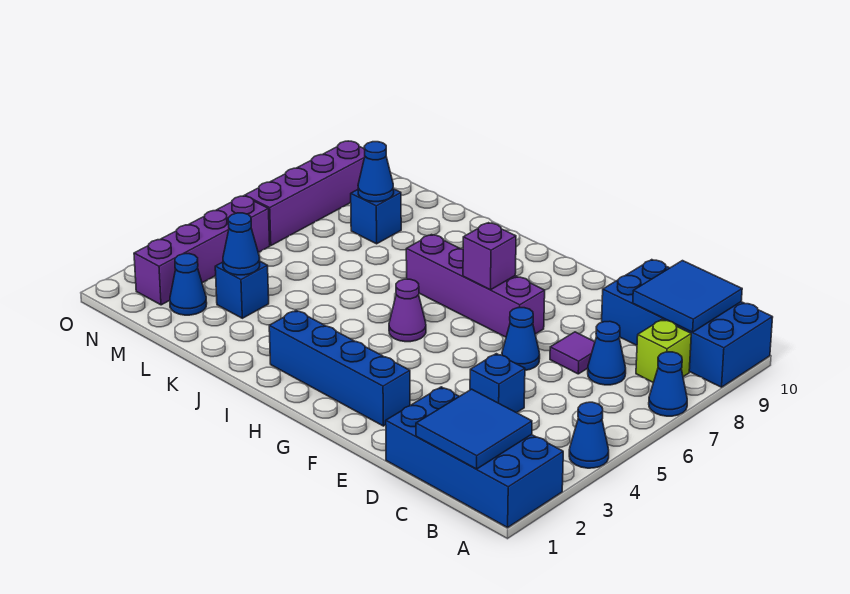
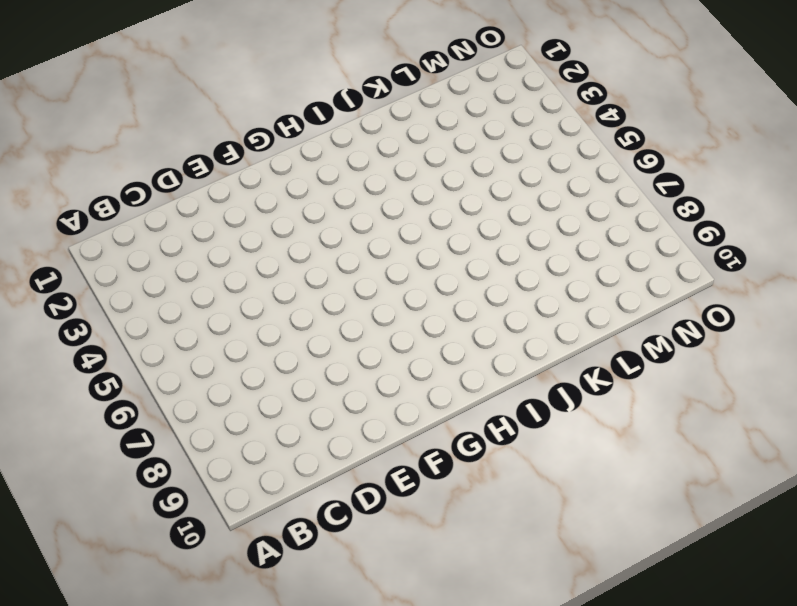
none -> blue 2x4 brick [386,387,563,528]
none -> blue 1x1 cone [569,402,609,468]
none -> blue 1x1 cone [649,352,687,416]

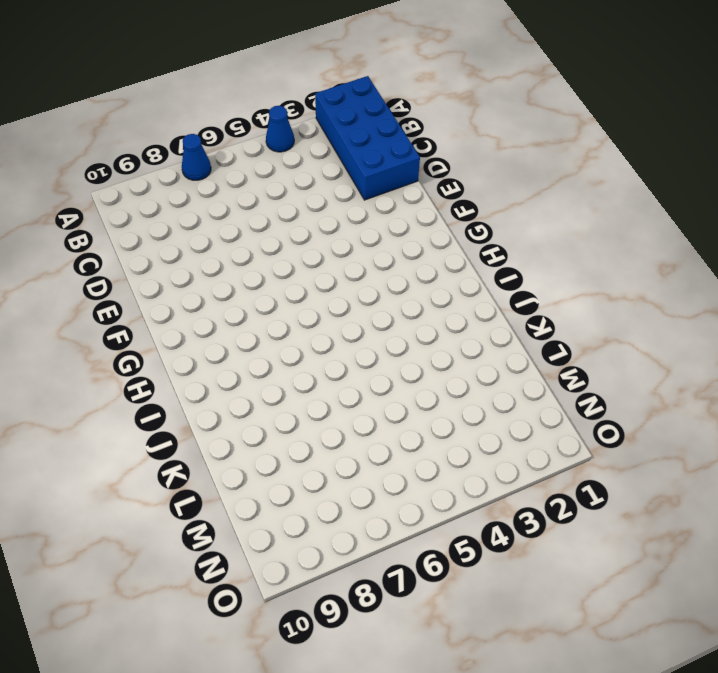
none -> blue 2x4 brick [602,260,773,387]
none -> lime 1x1 brick [636,319,691,383]
none -> blue 1x1 cone [588,321,626,385]

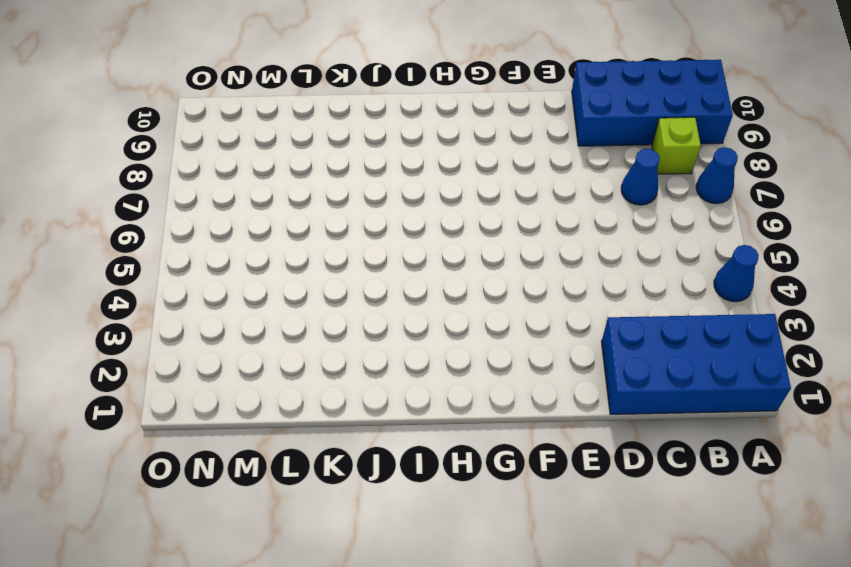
none -> blue 1x1 brick [470,354,525,413]
none -> purple 1x1 tile [550,332,595,374]
none -> blue 1x1 cone [502,308,540,370]

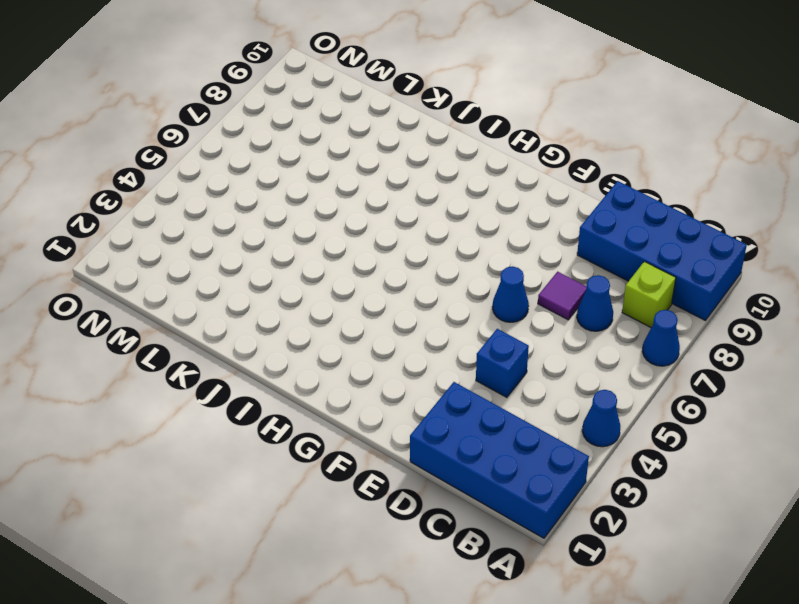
none -> blue 1x4 brick [269,310,410,426]
none -> purple 1x4 brick [406,235,545,337]
none -> purple 1x1 cone [389,279,426,342]

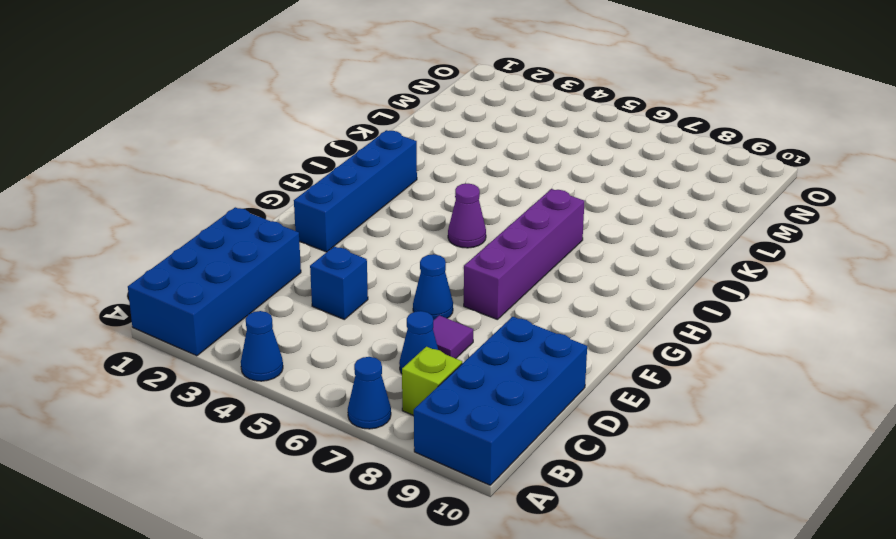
none -> blue 1x1 brick [215,262,269,318]
none -> blue 1x1 brick [351,189,401,244]
none -> blue 1x1 cone [170,254,207,315]

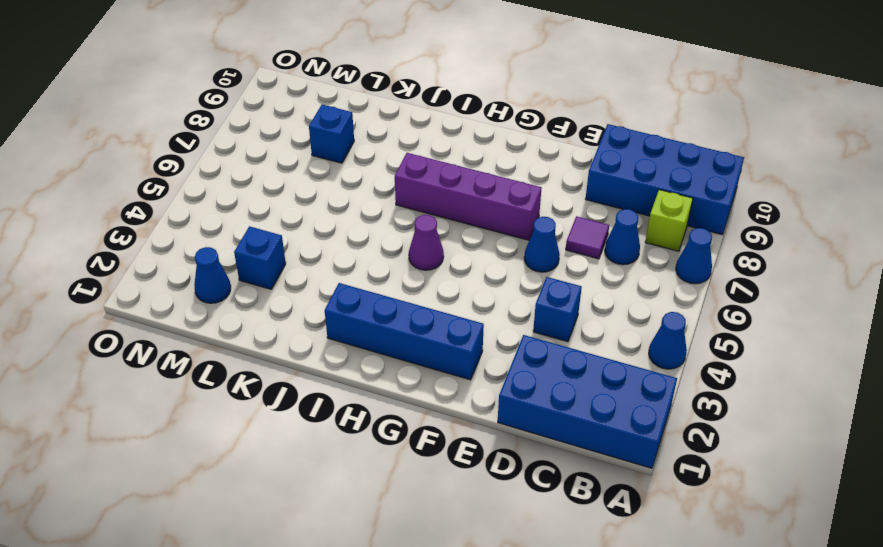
none -> purple 1x4 brick [134,196,270,305]
none -> purple 1x4 brick [245,141,365,246]
none -> blue 2x2 tile [416,389,532,469]

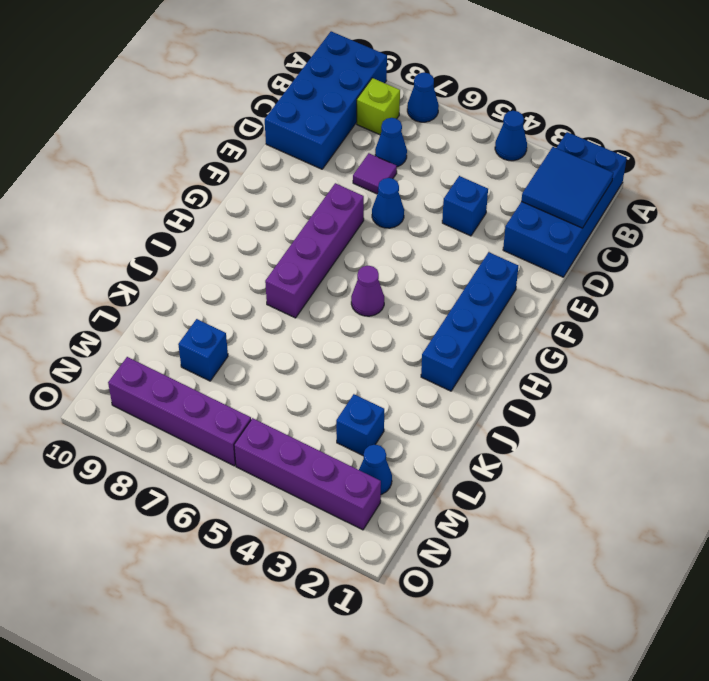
none -> blue 2x2 tile [633,261,742,332]
none -> purple 1x1 brick [463,223,516,290]
none -> blue 1x1 cone [223,213,260,275]

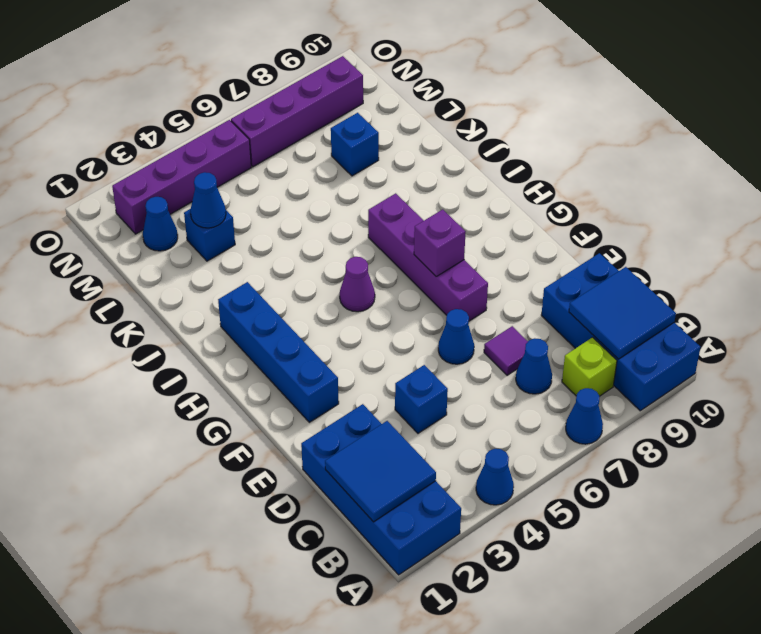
none -> blue 1x1 cone [358,142,394,202]

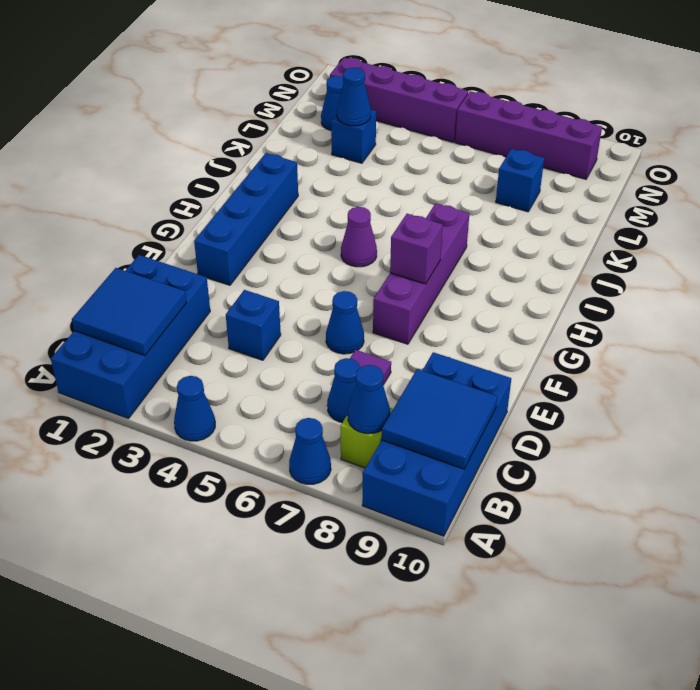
blue 1x1 cone [348,365,390,434] -> blue 1x1 cone moved to [358,142,394,202]

